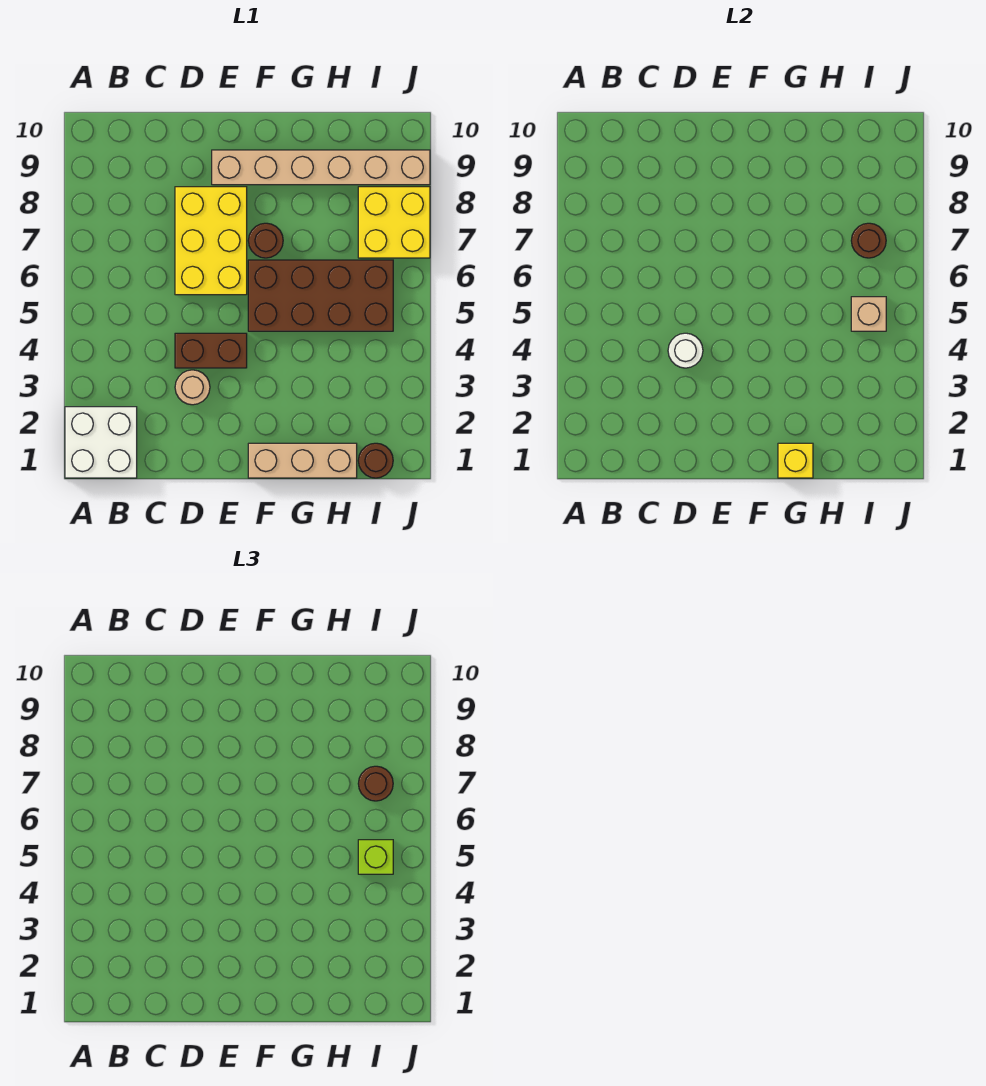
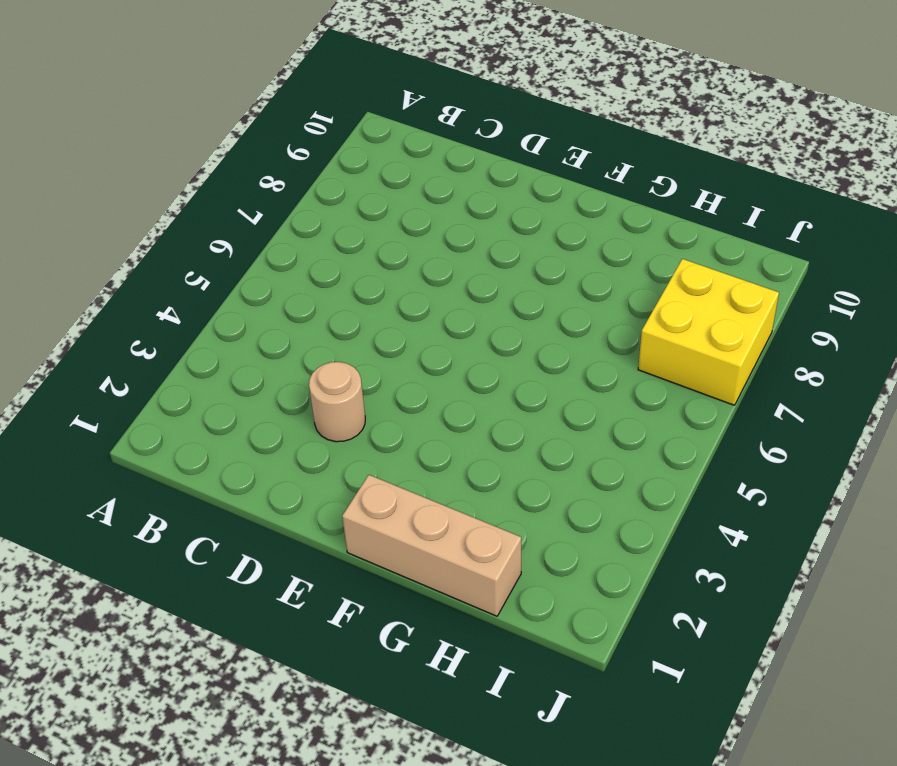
none -> white 2x2 brick [65,407,137,478]
none -> brown 1x2 brick [175,333,247,368]
none -> yellow 2x3 brick [175,187,247,295]

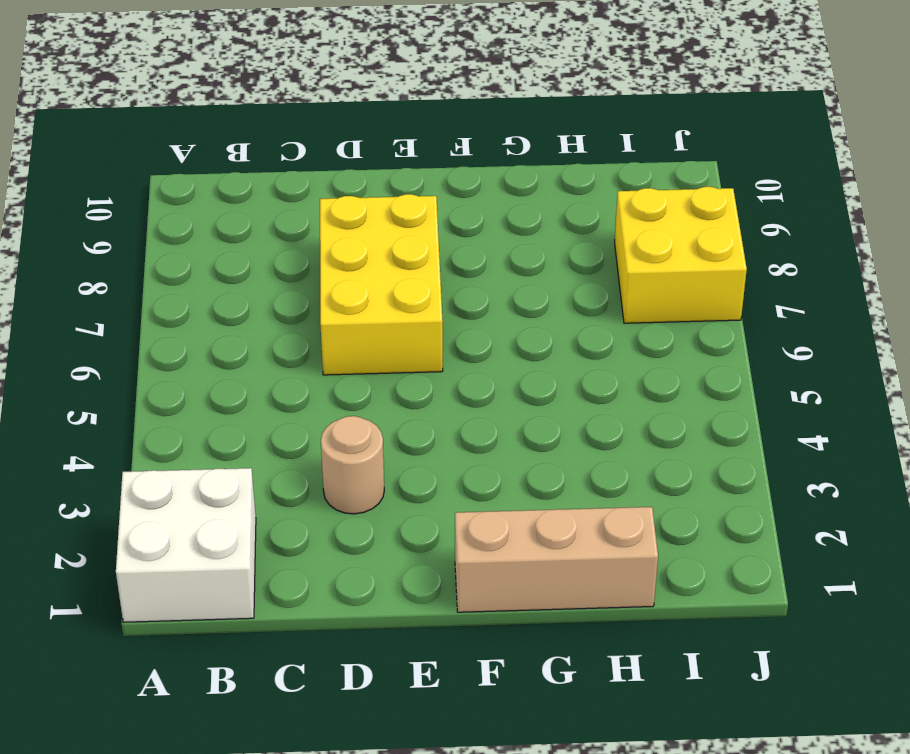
none -> brown 1x2 brick [175,333,247,368]
none -> tan 1x6 brick [212,150,430,185]
none -> brown 2x4 brick [248,260,393,331]

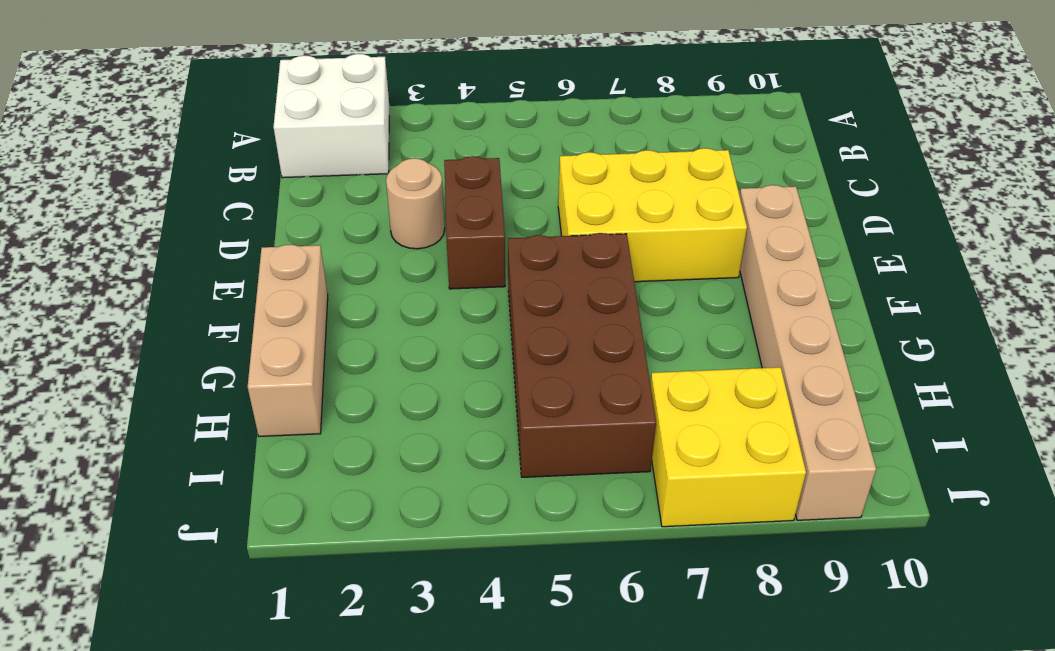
none -> brown 1x1 round brick [248,223,283,258]
none -> brown 1x1 round brick [358,443,393,478]
none -> white 1x1 round brick [668,333,703,368]

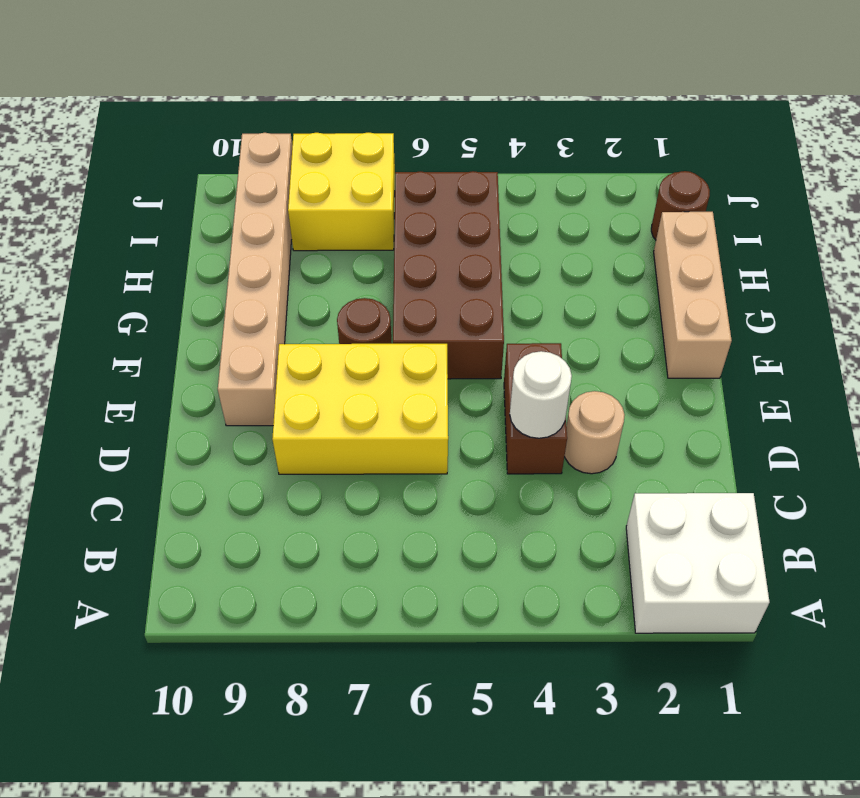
none -> yellow 1x1 brick [778,443,813,478]
none -> tan 1x1 brick [851,297,886,331]
none -> brown 1x1 round brick [851,223,886,258]

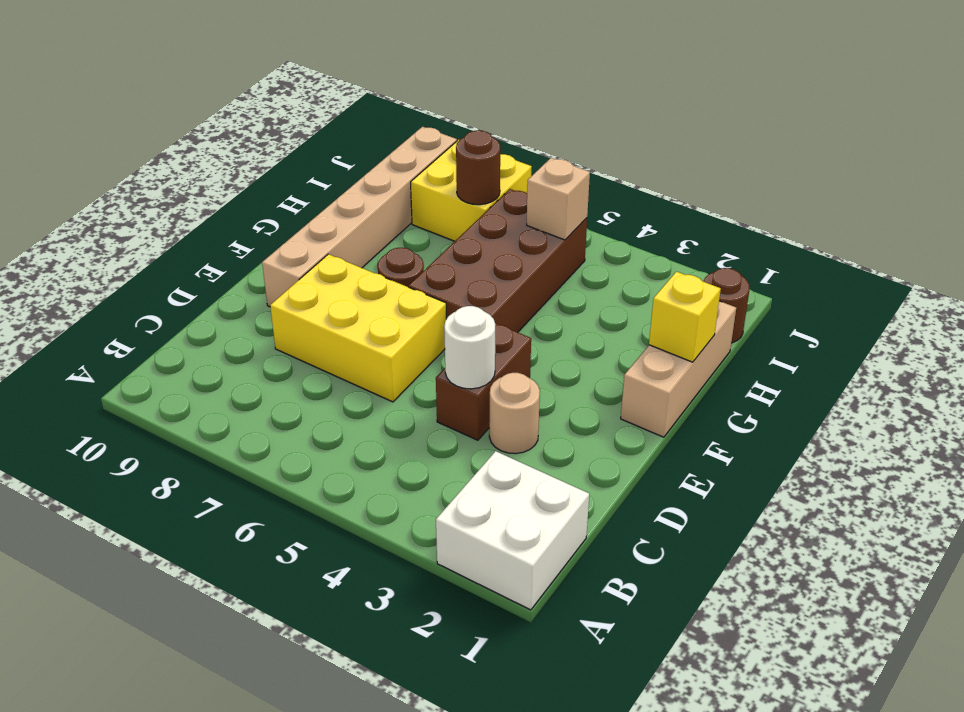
none -> lime 1x1 brick [358,840,393,874]
none -> brown 1x1 round brick [358,766,393,801]

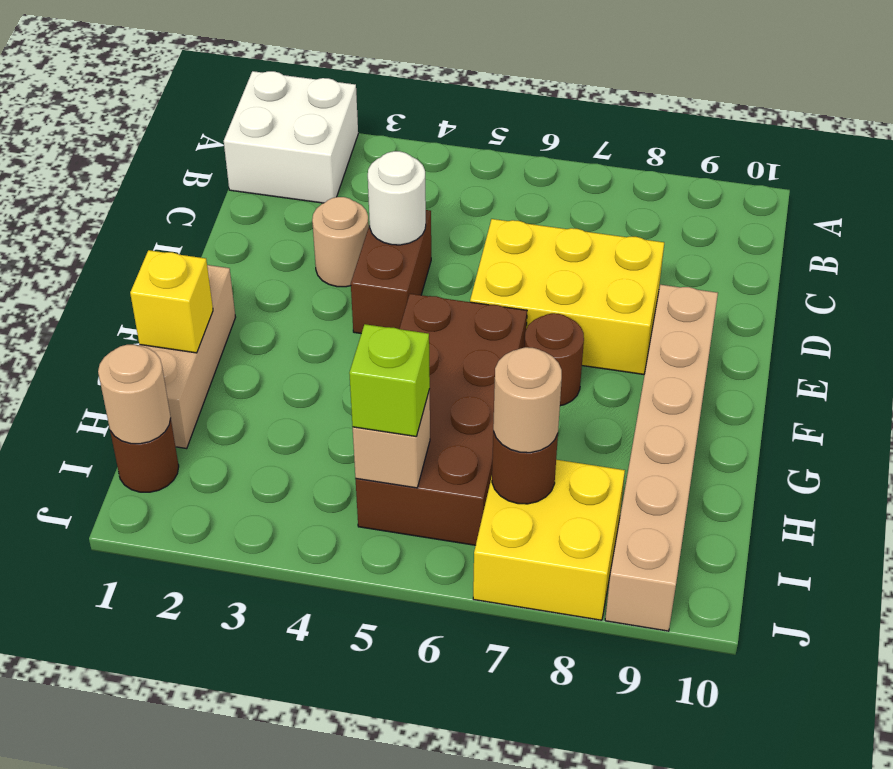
tan 1x1 round brick [98,345,171,444] -> none
tan 1x1 round brick [493,347,562,453] -> brown 1x1 round brick [358,766,393,801]

